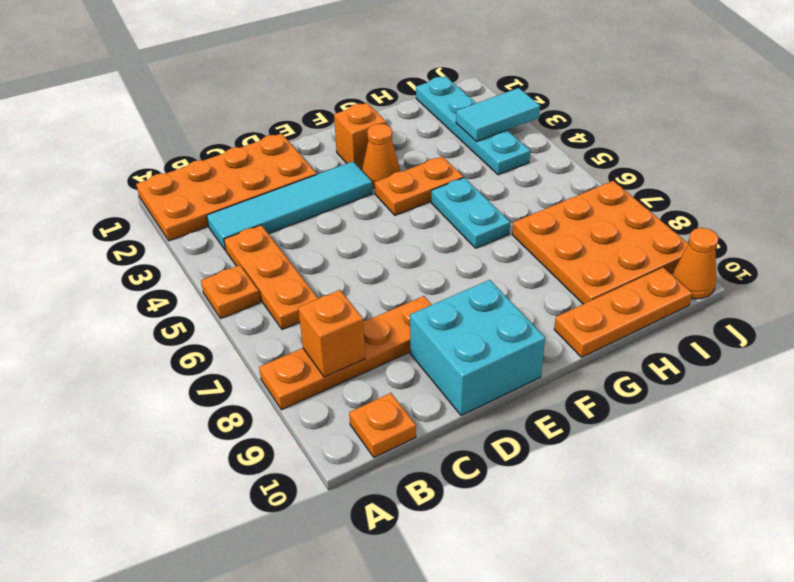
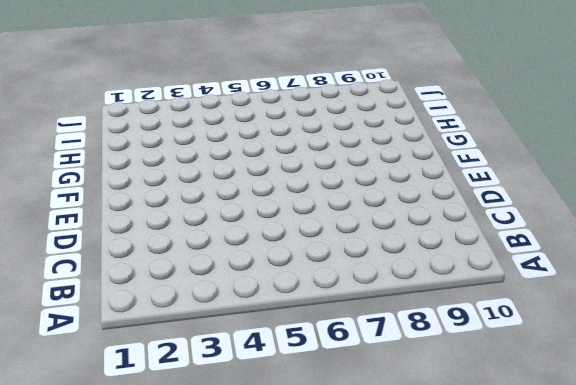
none -> orange 2x4 plate [136,133,317,241]
none -> orange 1x1 plate [201,265,260,318]
none -> orange 1x4 plate [259,296,432,410]

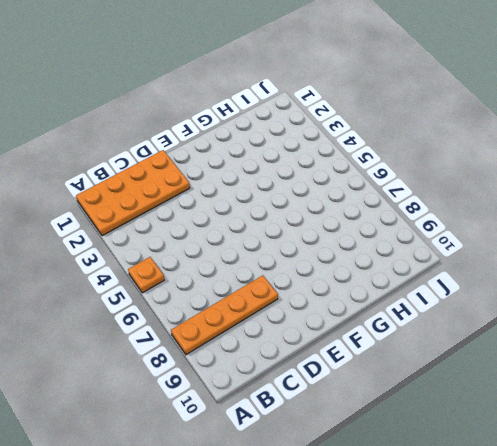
none -> cyan 1x4 tile [207,161,372,250]
none -> orange 1x3 plate [224,225,318,330]
none -> orange 1x1 plate [349,393,416,457]

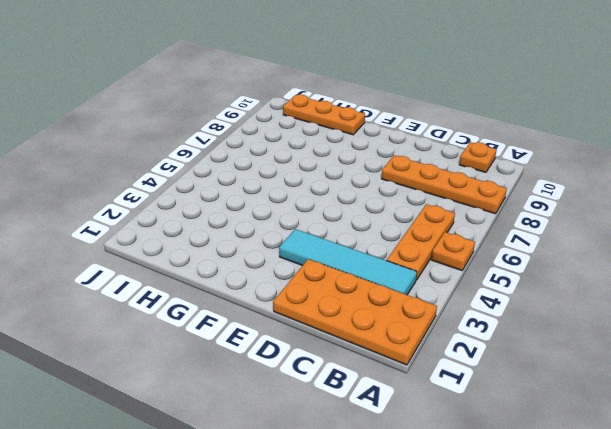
none -> cyan 2x2 brick [410,280,545,415]
none -> orange 1x1 brick [334,103,386,169]
none -> orange 1x1 cone [362,124,400,188]

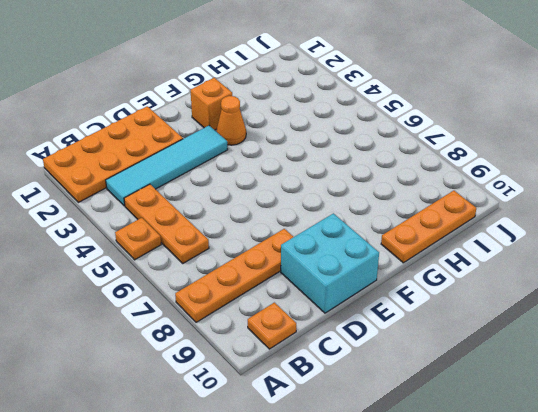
none -> orange 1x2 plate [375,156,463,215]
none -> cyan 1x2 plate [431,178,510,248]
none -> orange 3x3 plate [512,181,688,304]

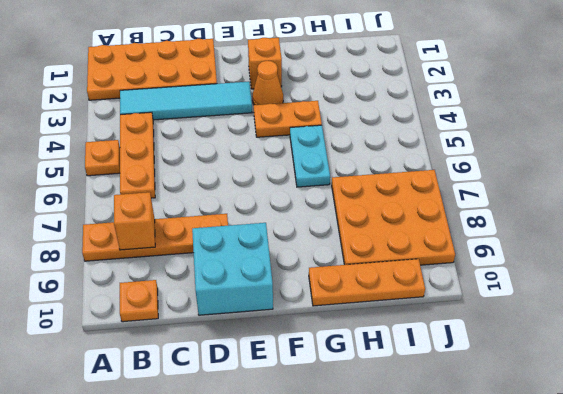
none -> cyan 1x4 plate [416,76,530,175]
none -> orange 1x1 cone [673,228,718,299]
none -> cyan 1x2 tile [456,88,540,142]

